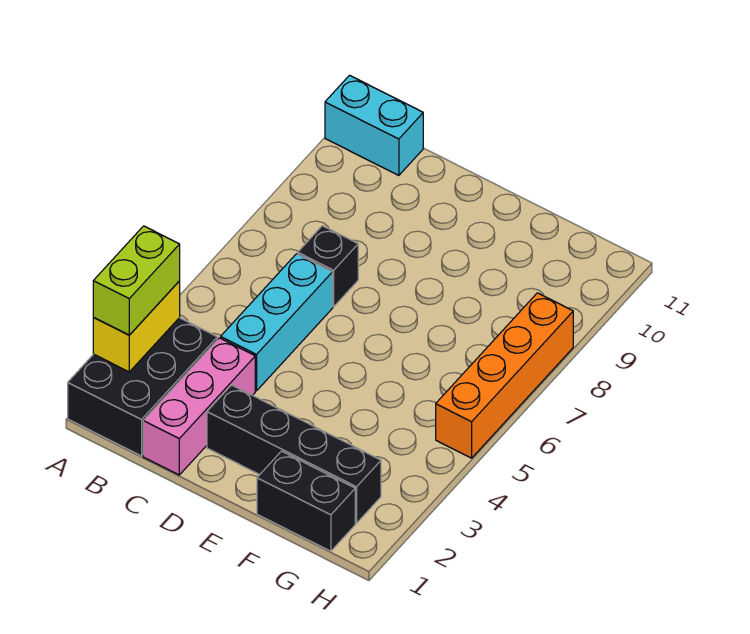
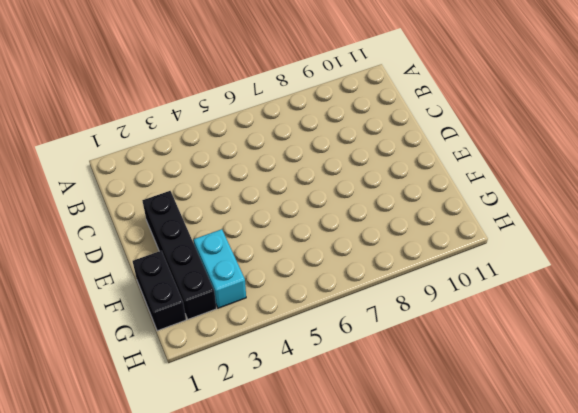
cyan 1x2 brick [194,229,246,308] -> cyan 1x2 brick moved to [325,75,423,176]
none -> black 2x3 brick [68,318,217,456]
none -> pink 1x3 brick [143,338,255,475]

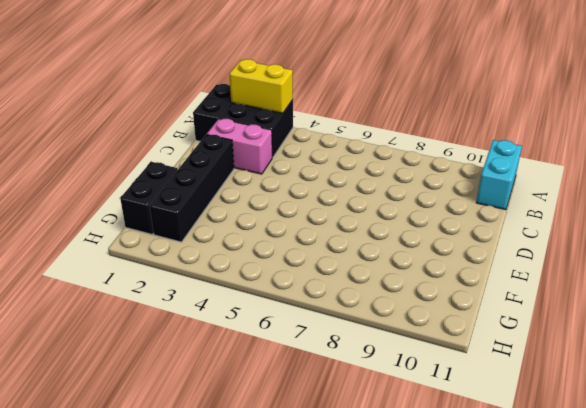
pink 1x2 brick [207,119,272,174] -> pink 1x3 brick [143,338,255,475]
none -> cyan 1x3 brick [221,254,333,391]
none -> black 1x1 brick [298,226,358,307]

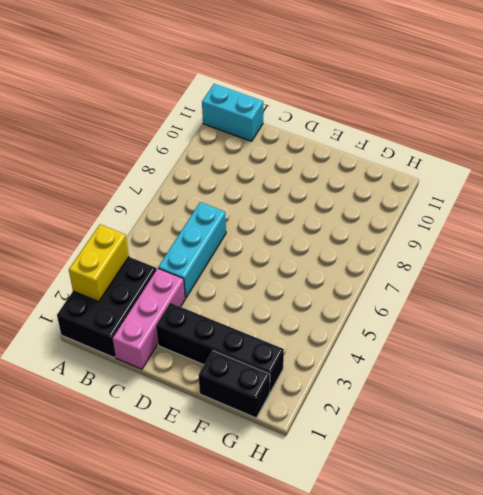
none -> black 1x1 brick [298,226,358,307]
none -> orange 1x4 brick [436,293,573,458]

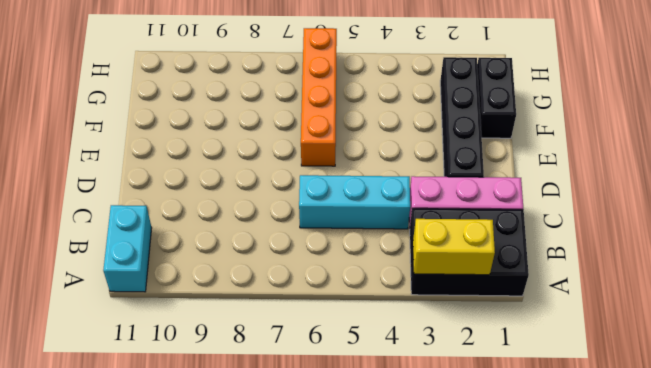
orange 1x4 brick [301,28,337,166] -> orange 1x4 brick turned to [436,293,573,458]
none -> black 1x1 brick [298,226,358,307]
none -> lime 1x2 brick [93,226,180,335]

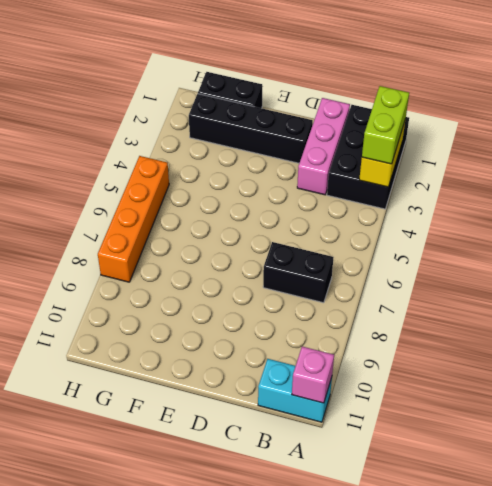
pink 1x1 brick [292,346,334,403] -> none
black 1x2 brick [263,242,333,303] -> black 1x1 brick [298,226,358,307]
none -> cyan 1x3 brick [221,254,333,391]

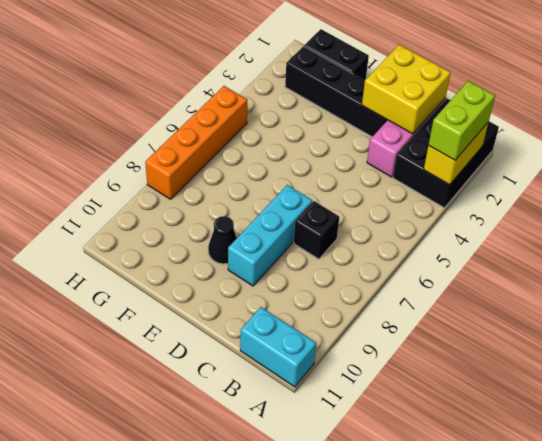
yellow 2x2 brick [362,45,451,134] -> none
cyan 1x3 brick [228,185,312,286] -> cyan 1x3 brick moved to [221,254,333,391]
black 1x1 cone [208,216,237,264] -> none

